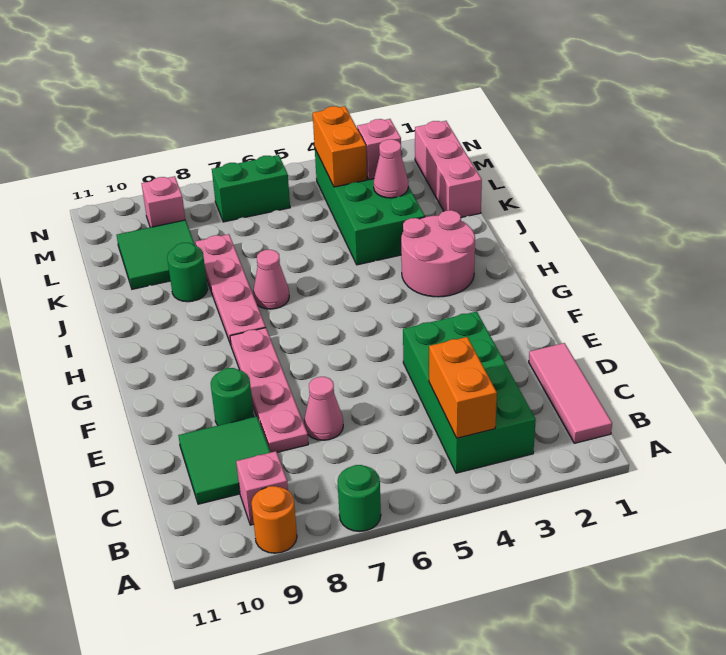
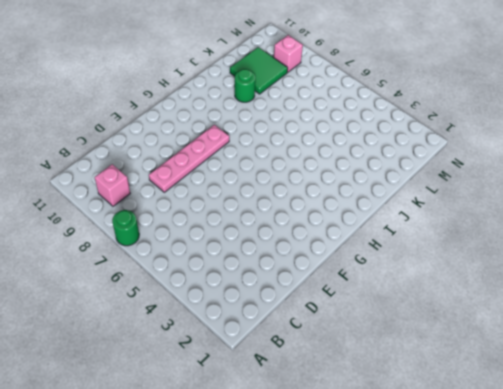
none -> orange 1x1 round brick [251,486,297,553]
none -> pink 1x3 tile [529,343,612,443]
none -> green 2x4 brick [403,312,536,473]

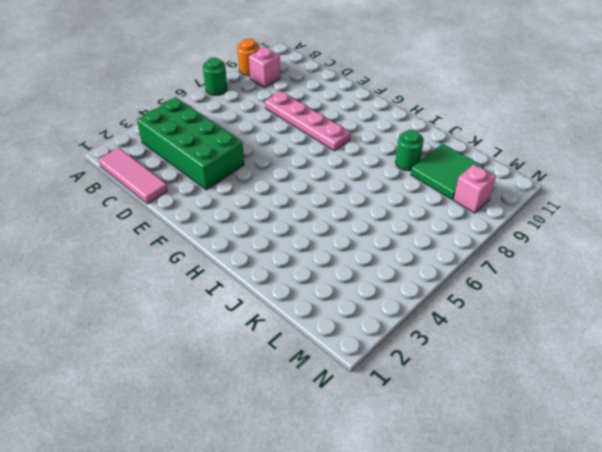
none -> green 2x2 tile [178,416,271,504]
none -> pink 1x1 cone [304,377,343,440]
none -> green 1x1 round brick [211,368,254,425]

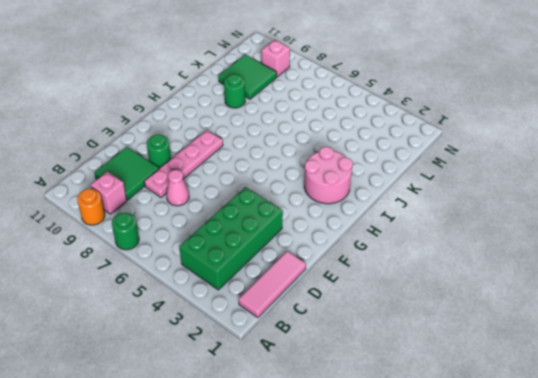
none -> pink 1x4 plate [196,234,266,345]
none -> pink 1x1 cone [253,250,289,309]
none -> green 2x4 brick [315,149,425,265]

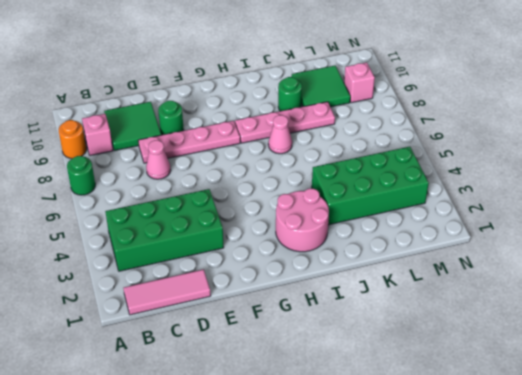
none -> pink 1x3 brick [415,121,482,218]
none -> green 1x2 brick [212,155,290,222]
none -> orange 1x2 brick [429,337,497,438]

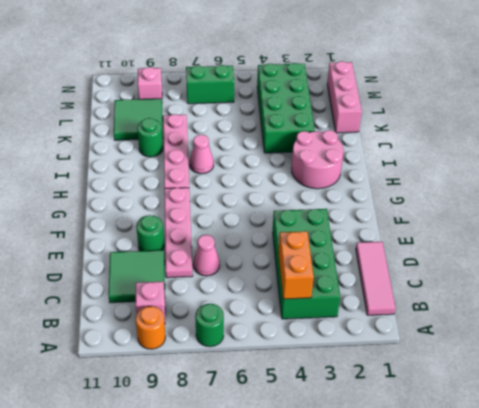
none -> pink 1x1 cone [374,139,408,198]
none -> pink 1x1 brick [357,119,401,180]
none -> orange 1x2 brick [313,106,367,187]

